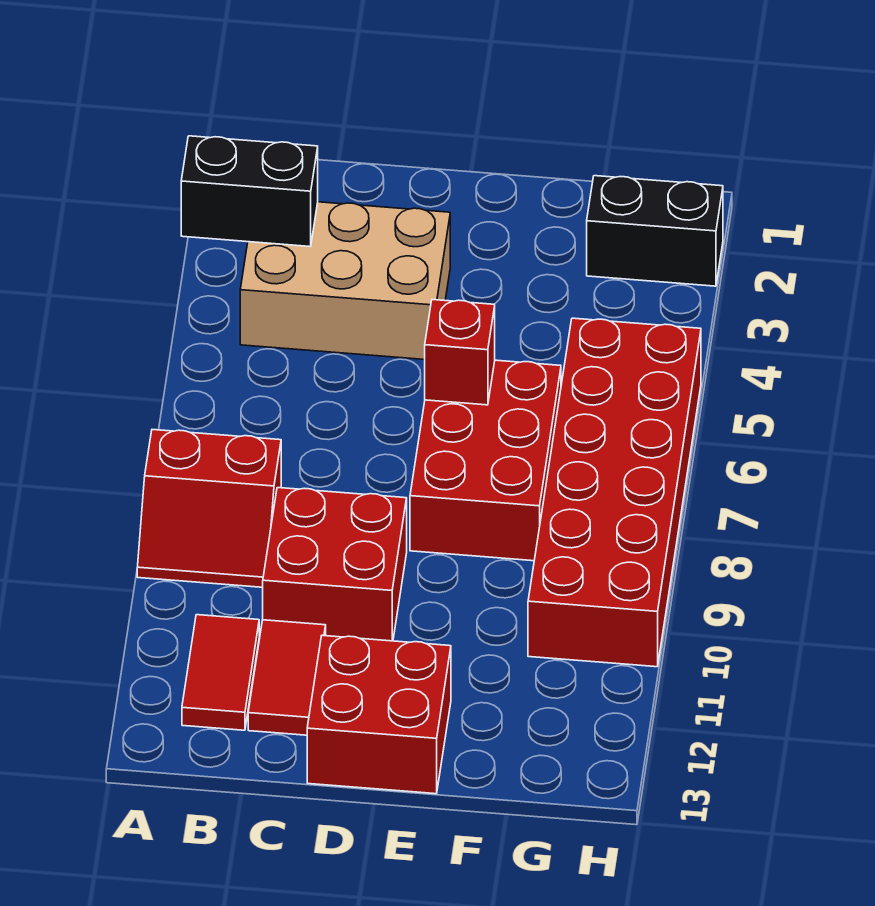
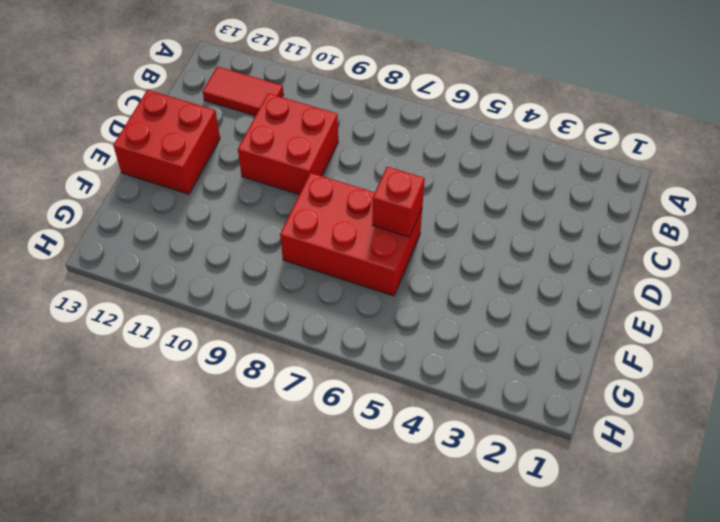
none -> red 2x2 slope [137,430,281,587]
none -> tan 2x3 brick [240,202,450,360]

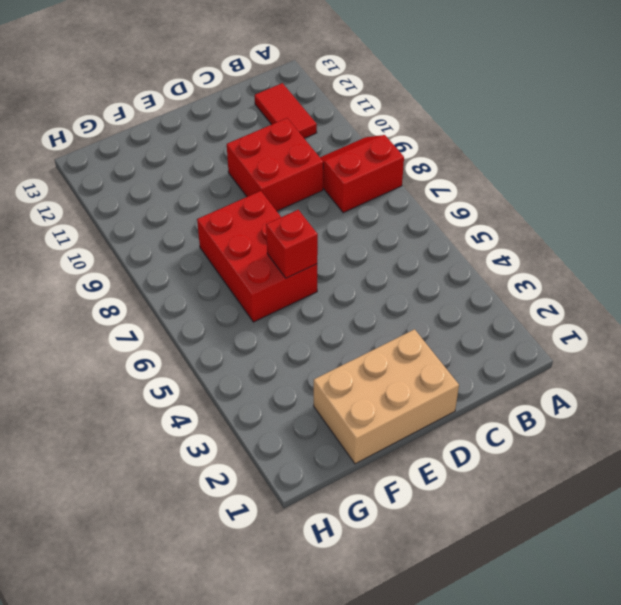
tan 2x3 brick [314,329,459,464] -> tan 2x3 brick moved to [240,202,450,360]
none -> red 1x2 tile [248,620,326,735]
none -> red 2x2 brick [307,635,451,794]

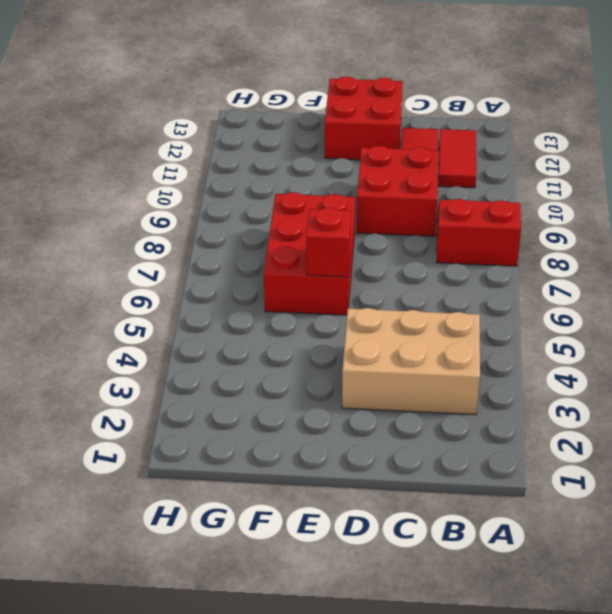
none -> black 1x2 brick [587,176,723,286]
none -> red 2x6 brick [528,318,701,667]

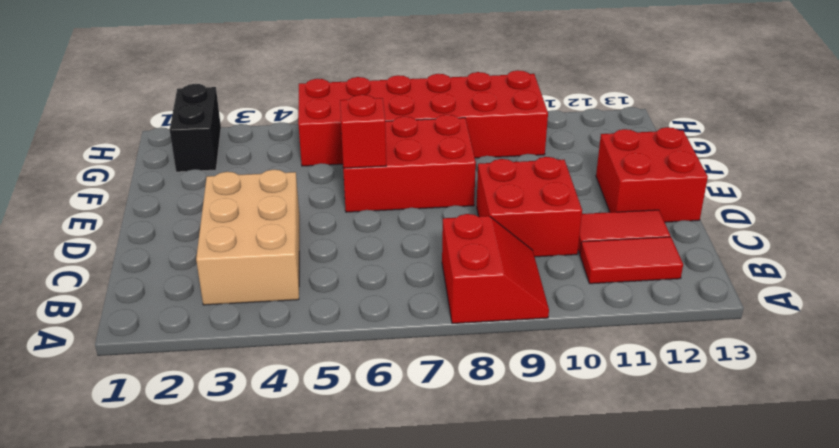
none -> black 1x2 brick [181,136,318,247]

